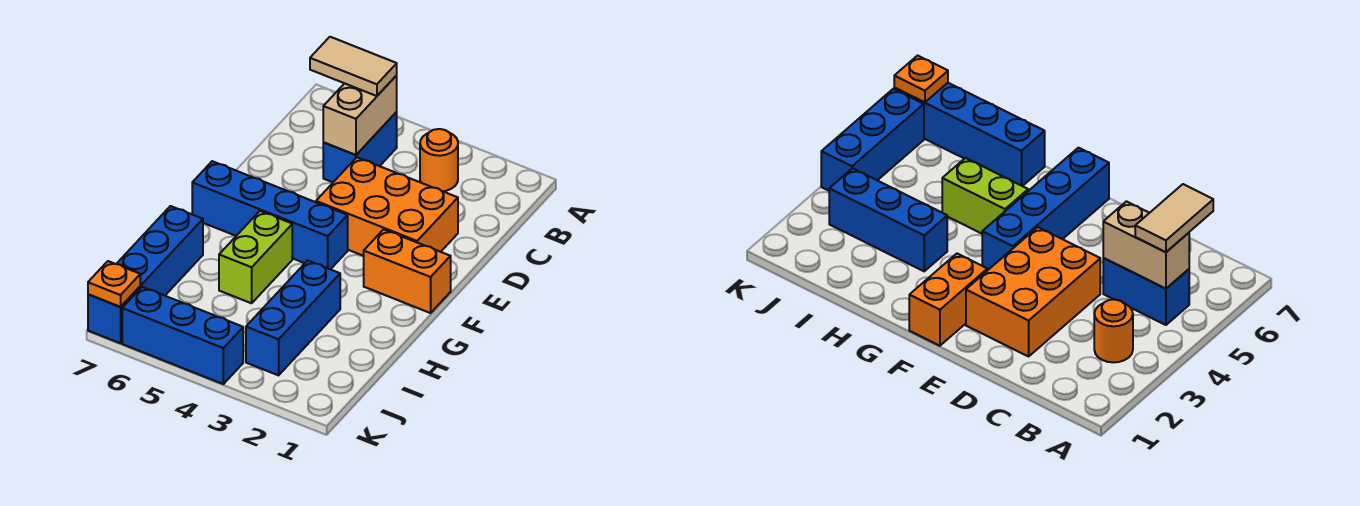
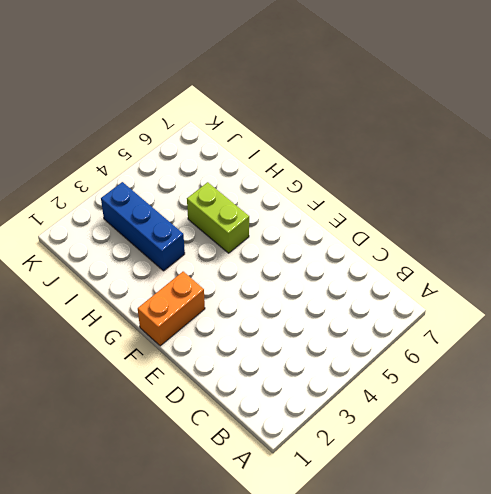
none -> orange 1x1 round brick [420,129,458,191]
none -> blue 1x2 brick [323,112,397,182]
none -> orange 2x3 brick [316,157,458,256]

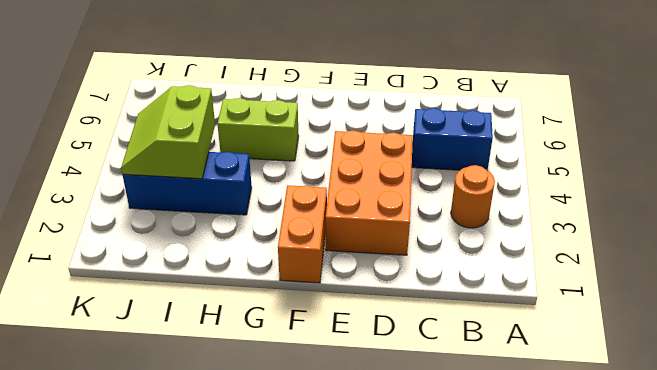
lime 2x2 slope [121,85,215,179] -> none
none -> blue 1x4 brick [192,161,348,269]
none -> blue 1x4 brick [88,206,203,343]
none -> blue 1x3 brick [122,287,243,384]

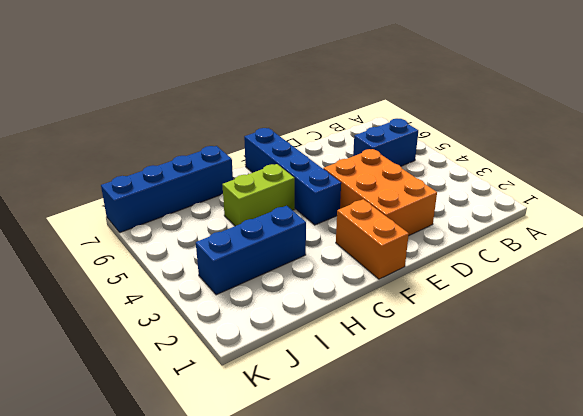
none -> orange 1x1 round brick [420,129,458,191]
none -> blue 1x3 brick [122,287,243,384]
none -> tan 1x2 brick [323,76,397,155]

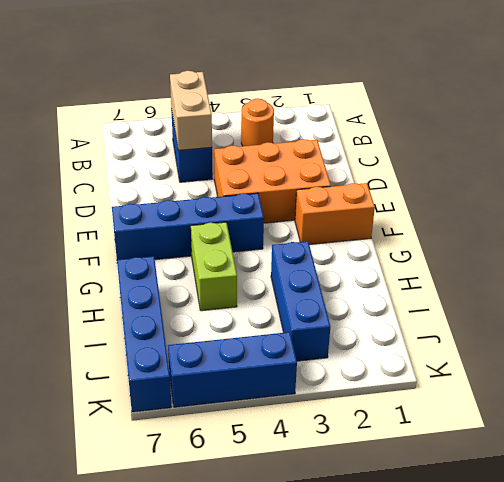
none -> orange 1x1 plate [88,261,140,307]
none -> tan 1x2 tile [310,37,397,96]

